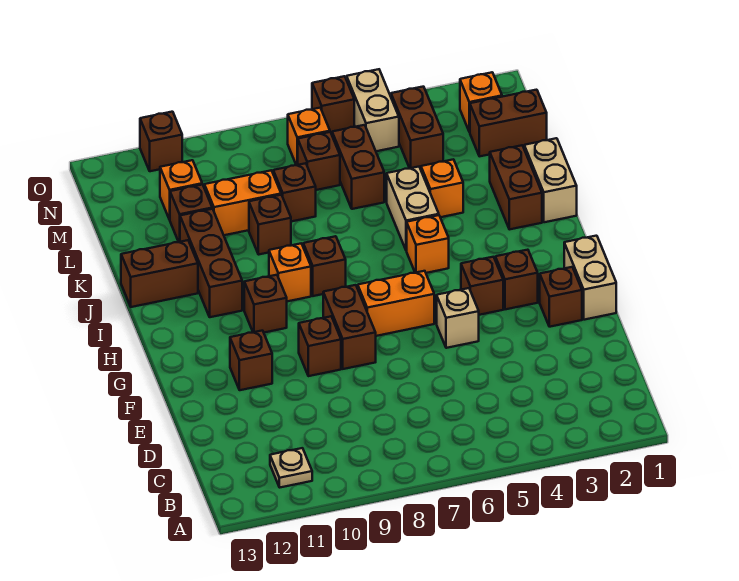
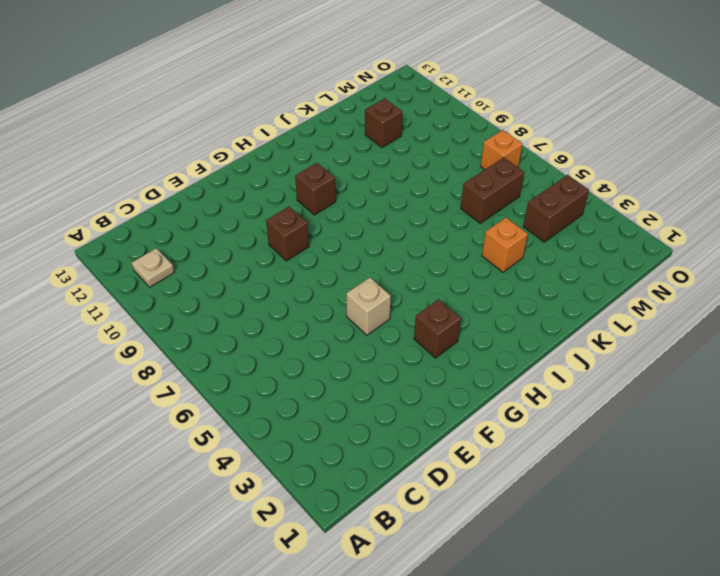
none -> tan 1x2 brick [564,236,616,320]
none -> brown 1x1 brick [540,267,582,327]
none -> brown 1x2 brick [323,285,376,369]
none -> brown 1x1 brick [230,331,272,390]

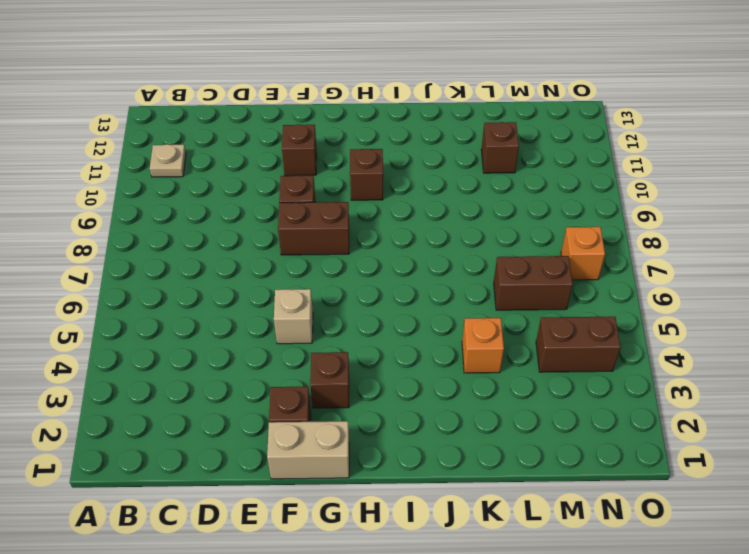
none -> brown 1x1 brick [461,257,503,315]
none -> orange 1x2 brick [358,271,434,336]
none -> orange 1x1 brick [407,215,449,273]
none -> brown 1x1 brick [303,236,346,296]

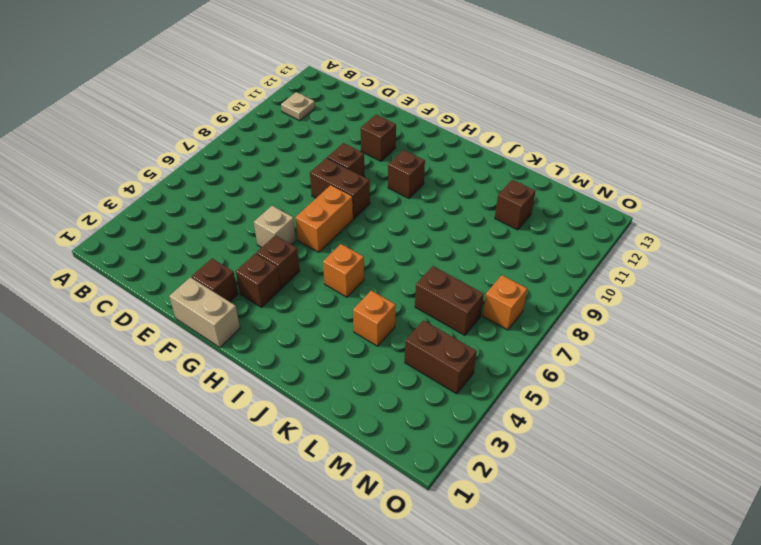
none -> brown 1x1 brick [303,236,346,296]
none -> orange 1x1 brick [269,244,311,301]
none -> brown 1x3 brick [180,209,242,317]
none -> tan 1x2 brick [524,138,577,222]

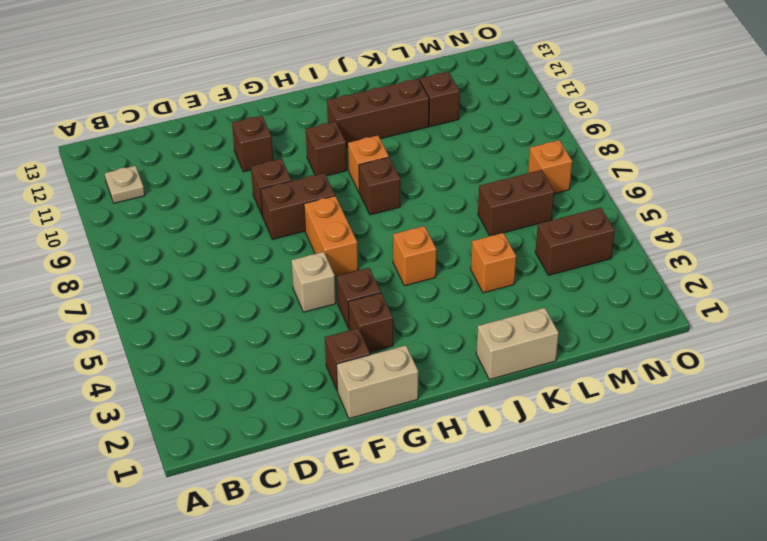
none -> brown 1x2 brick [490,145,542,229]
none -> tan 1x2 brick [387,167,439,251]
none -> brown 1x2 brick [121,240,198,307]
none -> brown 1x1 brick [249,195,291,255]

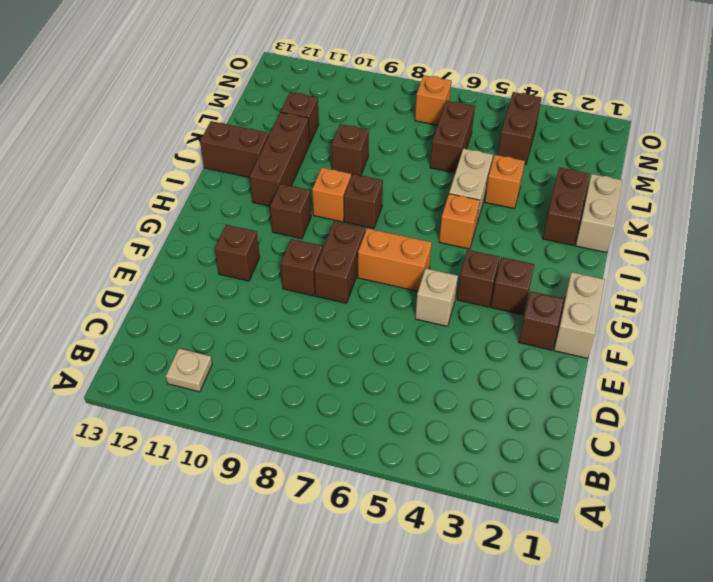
none -> brown 1x1 brick [273,163,316,221]
none -> orange 1x2 brick [204,170,281,235]
none -> brown 1x2 brick [470,90,547,156]
none -> brown 1x1 brick [298,132,340,190]

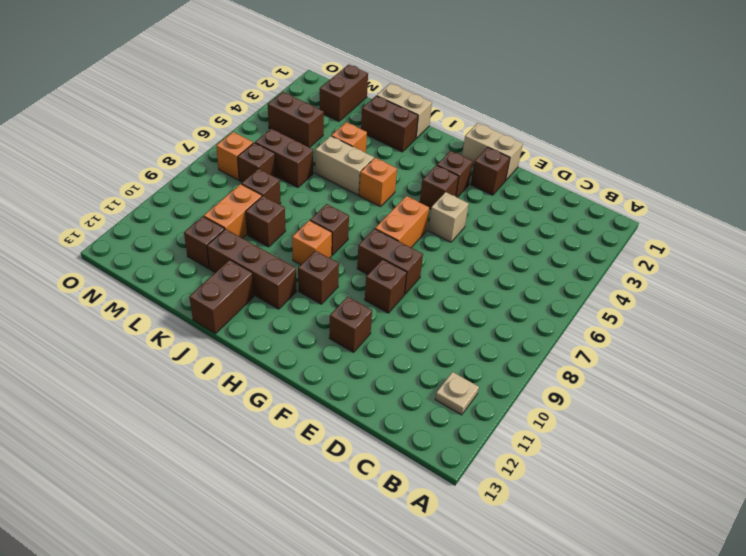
none -> orange 1x1 brick [160,160,202,220]
none -> orange 1x1 brick [460,72,502,132]
none -> tan 1x2 brick [347,69,399,151]
none -> brown 1x1 brick [312,76,354,134]

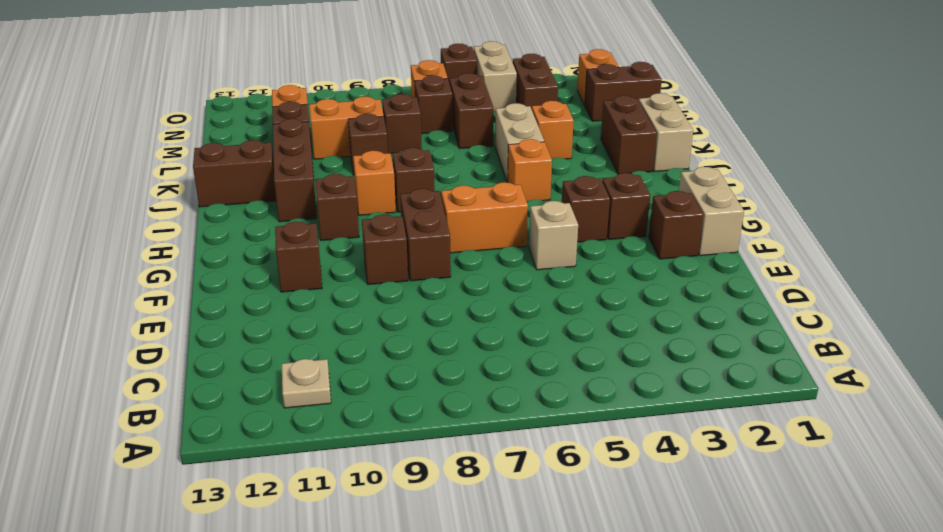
none -> brown 1x1 brick [140,112,182,171]

